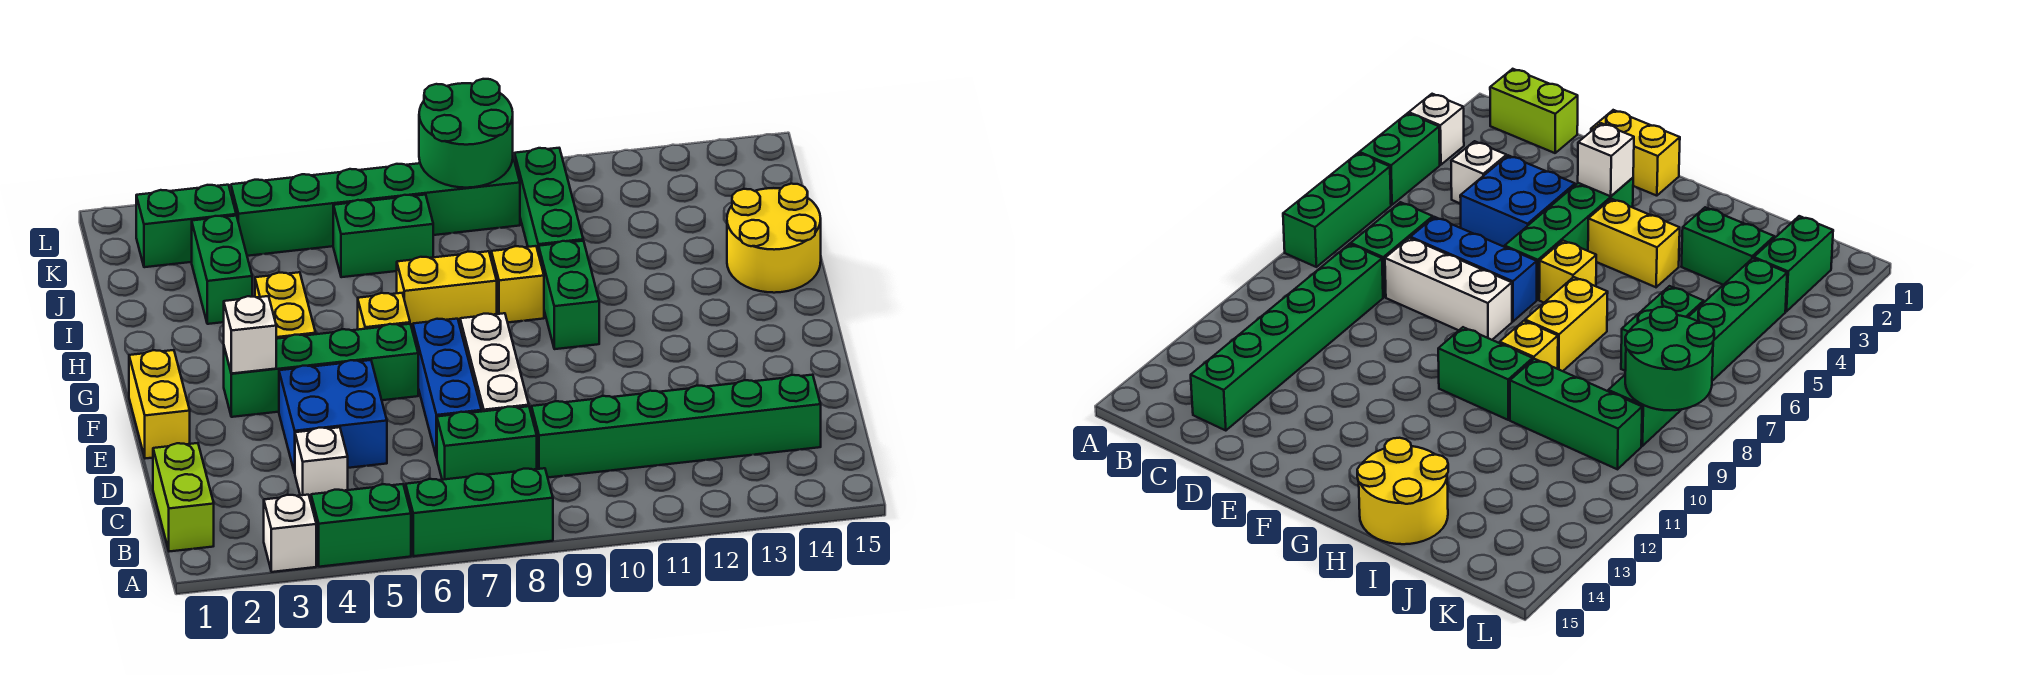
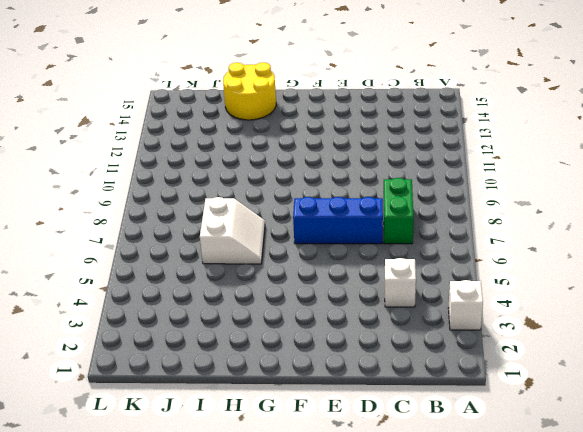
white 2x2 slope [200,197,265,264] -> yellow 1x2 brick [397,251,497,331]
none -> green 1x2 brick [311,484,411,567]
none -> green 1x3 brick [406,468,553,556]
none -> lime 1x2 brick [153,443,214,552]

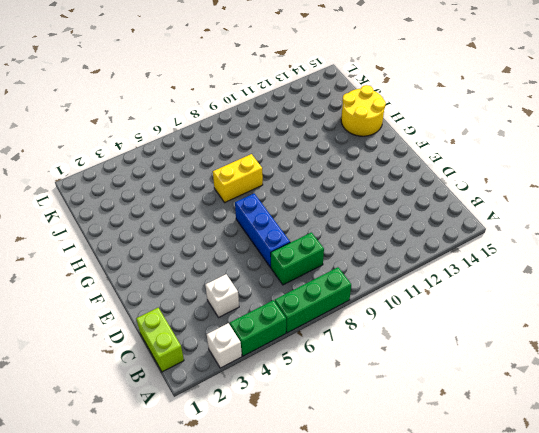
none -> green 1x6 brick [531,375,821,477]
none -> blue 2x2 brick [279,360,387,473]
none -> white 1x3 brick [460,313,529,411]

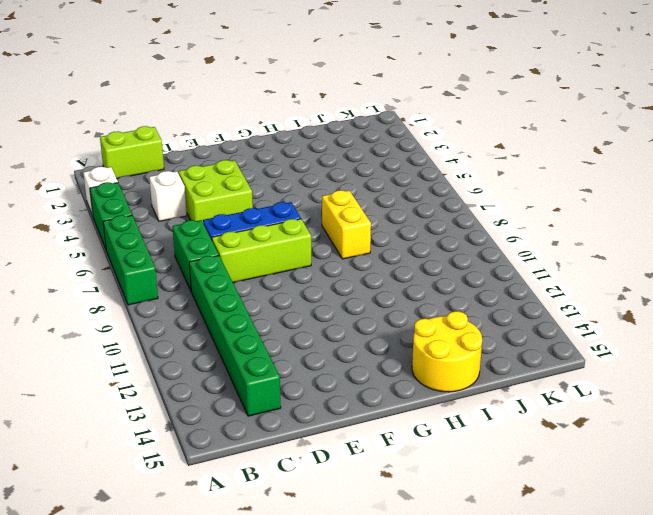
lime 2x2 brick [179,160,253,222] -> blue 2x2 brick [279,360,387,473]
lime 1x3 brick [212,219,311,282] -> white 1x3 brick [460,313,529,411]
none -> yellow 1x2 brick [129,350,190,459]
none -> green 1x4 brick [224,324,418,417]
none -> yellow 1x2 brick [255,272,316,339]

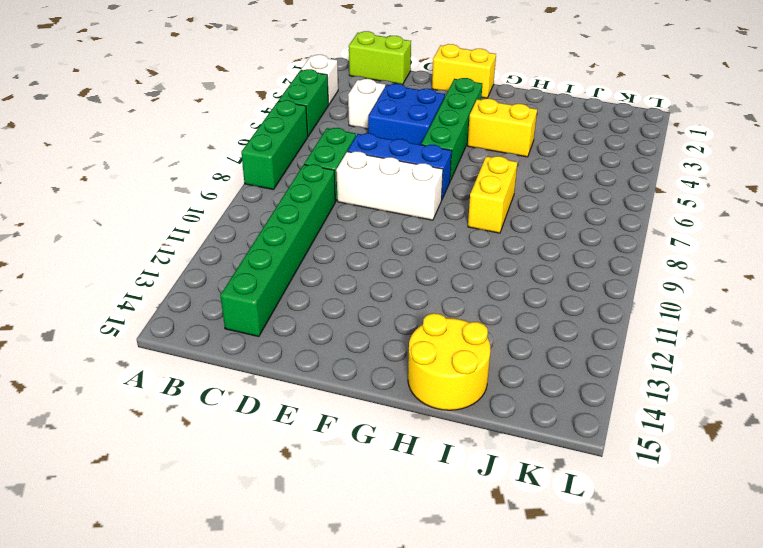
none -> yellow 1x1 brick [358,293,410,330]
none -> green 1x2 brick [539,241,599,349]
none -> yellow 1x1 brick [491,246,544,322]

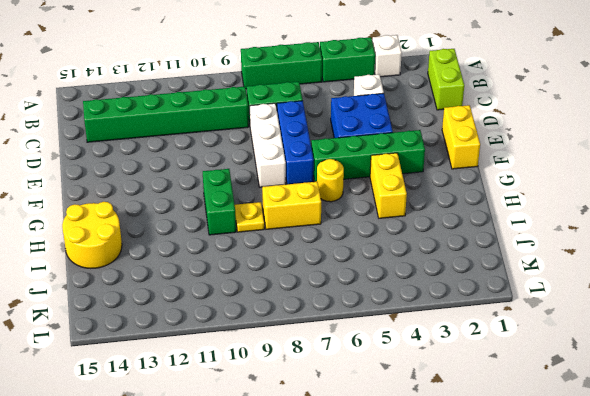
yellow 1x1 round brick [317,159,344,202] -> yellow 1x1 brick [358,293,410,330]
yellow 1x1 plate [235,202,264,232] -> yellow 1x1 brick [491,246,544,322]
none -> green 1x2 brick [192,216,252,324]
none -> green 1x3 brick [515,148,583,254]
none -> green 1x2 brick [333,195,433,277]

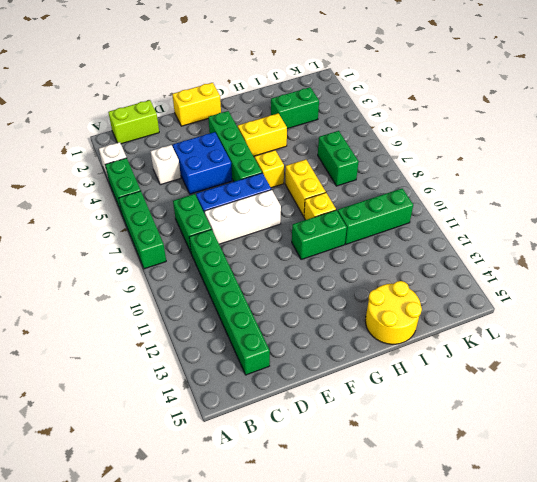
none -> green 1x2 brick [136,185,236,267]
none -> green 1x6 brick [231,158,520,256]
none -> white 1x1 brick [224,296,276,374]

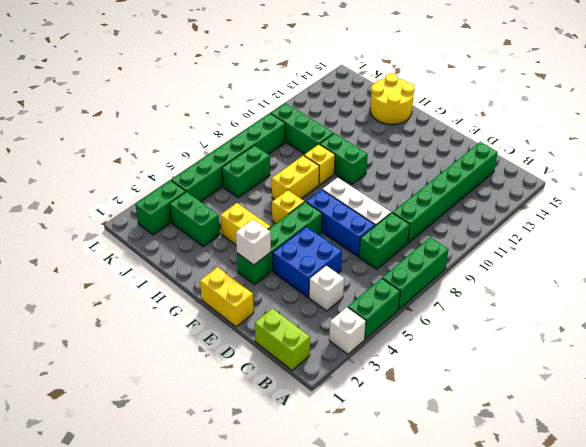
none -> green 2x2 round brick [419,79,513,188]

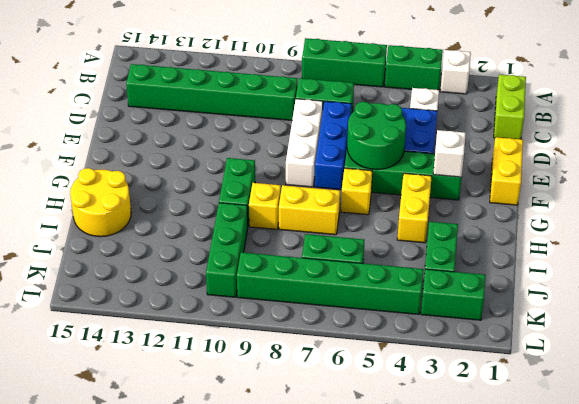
green 2x2 round brick [347,102,406,170] -> green 2x2 round brick moved to [419,79,513,188]

